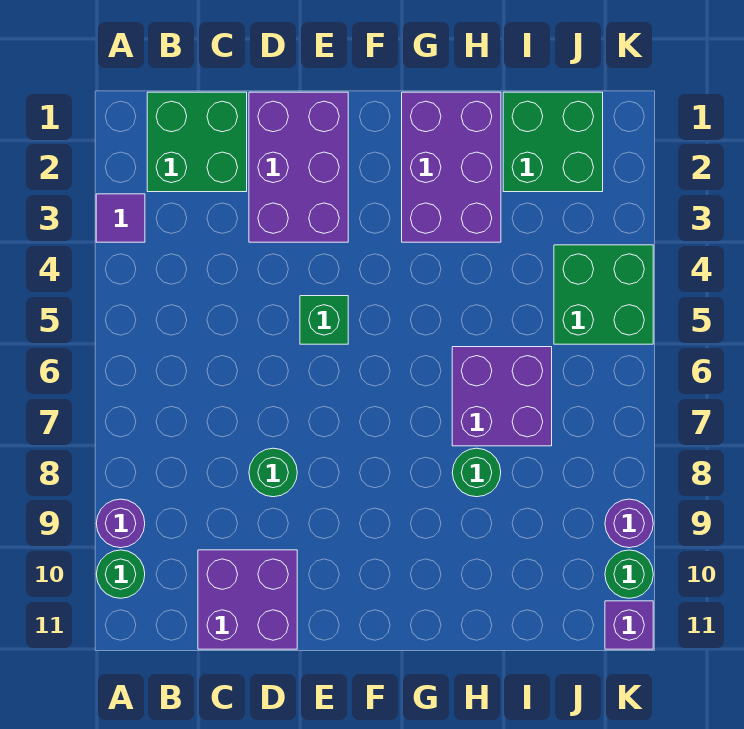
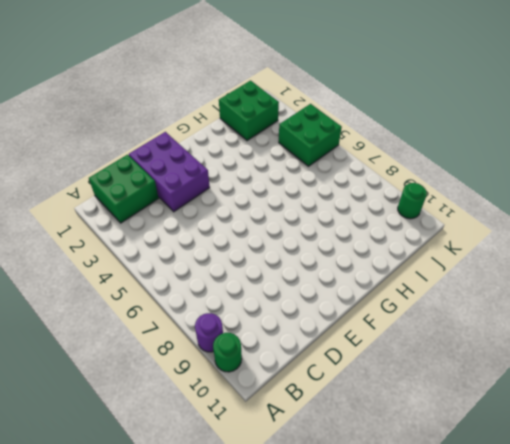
none -> purple 1x1 tile [96,194,145,242]
none -> purple 2x2 brick [198,550,297,649]
none -> green 1x1 round brick [249,448,297,497]

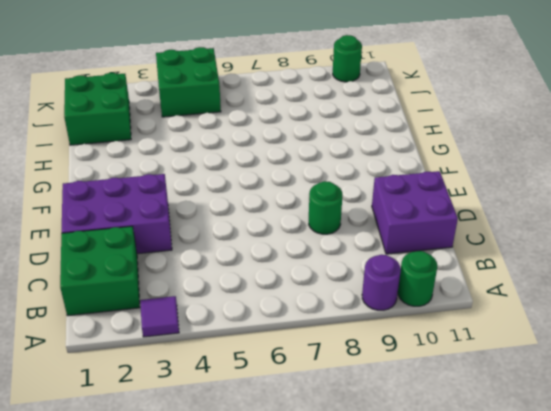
none -> green 1x1 brick [300,296,348,344]
none -> purple 2x3 brick [402,92,501,242]
none -> purple 2x2 brick [452,347,552,446]

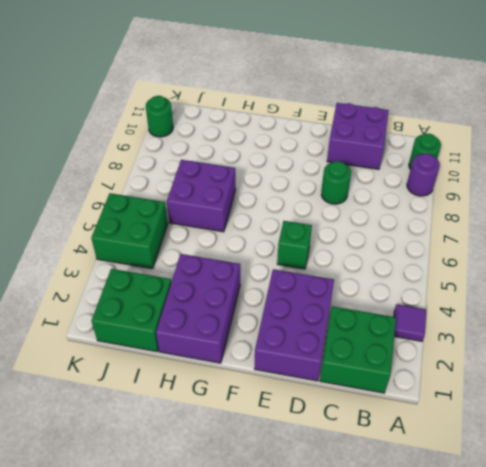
none -> green 1x1 round brick [452,448,501,497]
none -> purple 1x1 round brick [605,499,653,548]
none -> purple 1x1 brick [605,601,653,649]

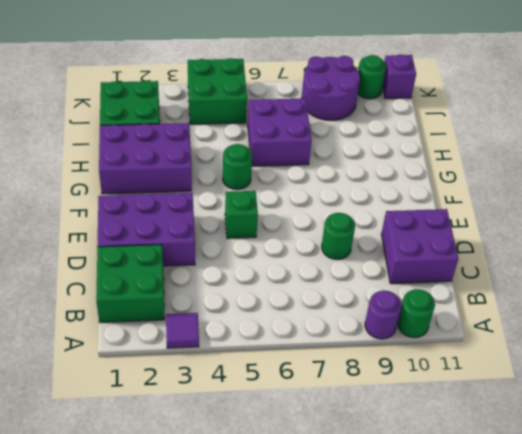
green 1x1 round brick [223,144,252,190] -> green 1x1 round brick moved to [452,448,501,497]
purple 2x2 round brick [302,56,360,120] -> purple 1x1 round brick [605,499,653,548]

